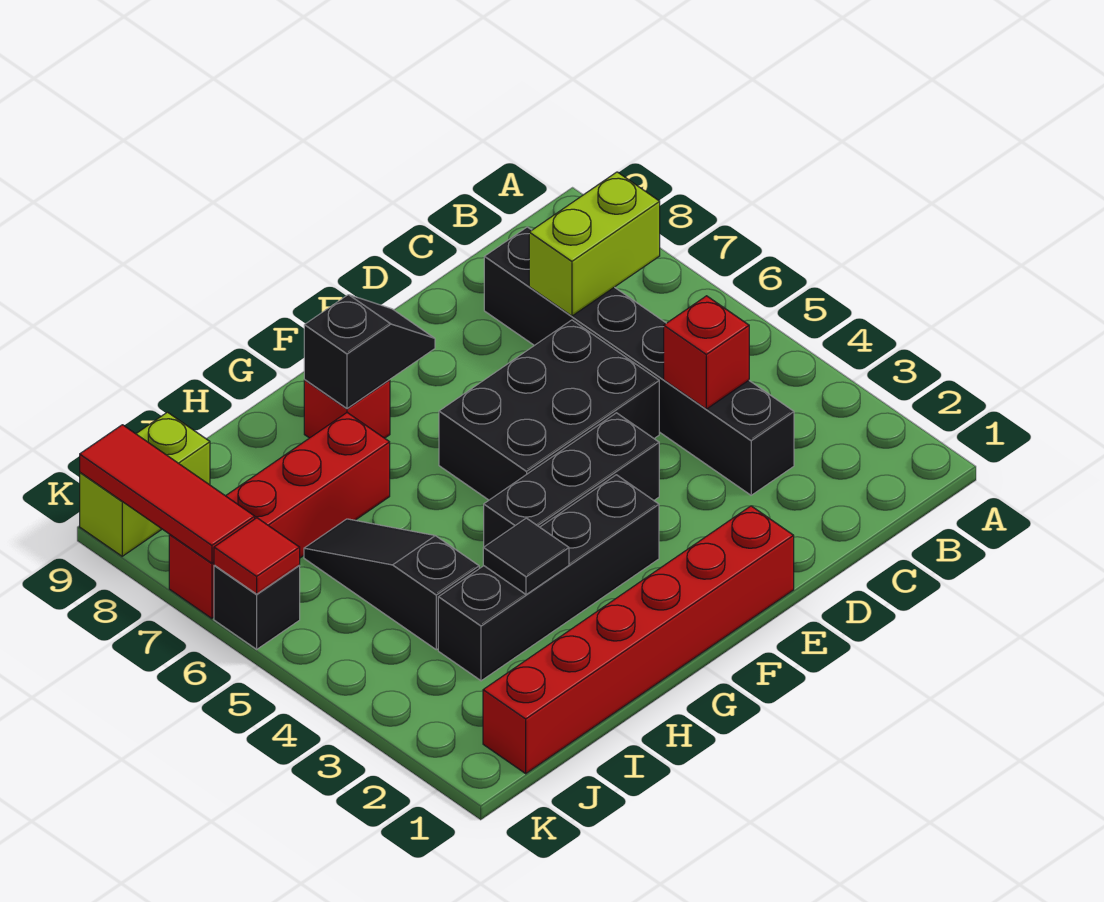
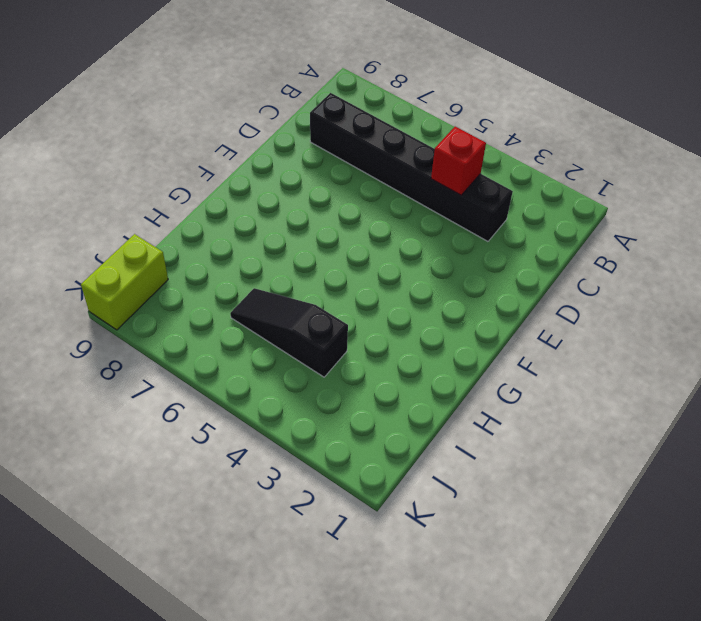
none -> black 2x3 brick [439,320,659,500]
none -> red 1x6 brick [483,506,794,774]
none -> black 1x3 brick [484,413,659,547]

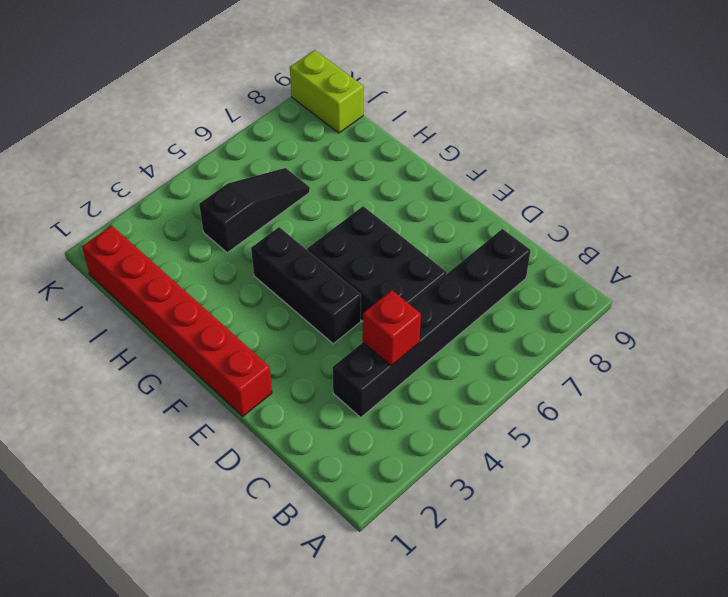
none -> black 1x4 brick [438,475,659,681]
none -> red 1x1 brick [304,380,390,438]
none -> red 1x4 brick [169,413,390,618]

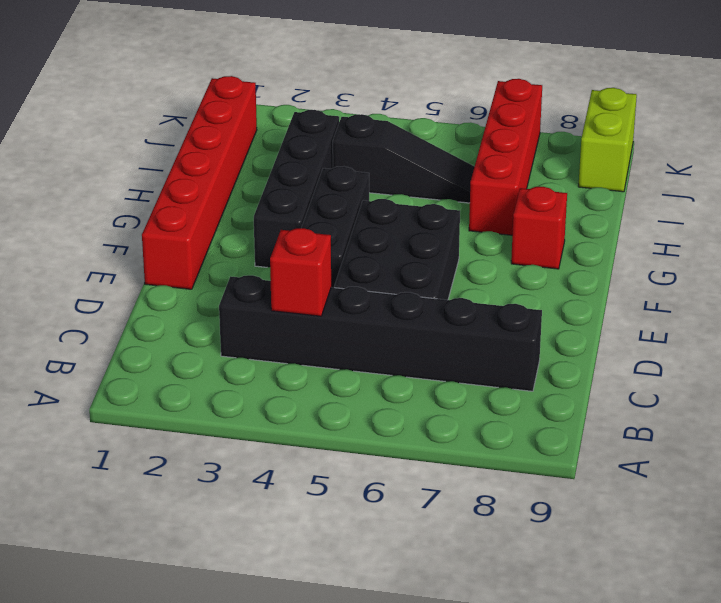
none -> black 1x1 brick [214,565,300,649]
none -> lime 1x2 brick [529,172,660,316]
none -> black 1x2 slope [304,295,435,409]

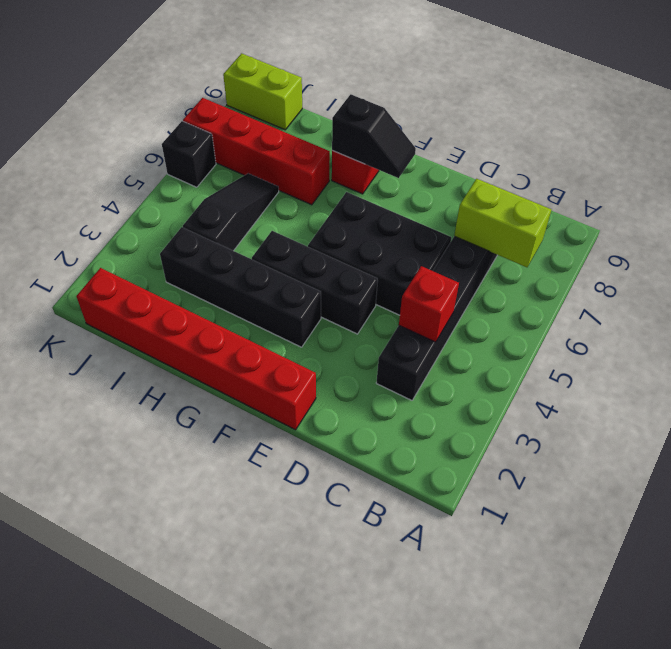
none -> black 1x1 tile [483,518,569,595]
none -> red 1x1 tile [214,518,300,594]
none -> red 1x3 tile [80,425,255,563]

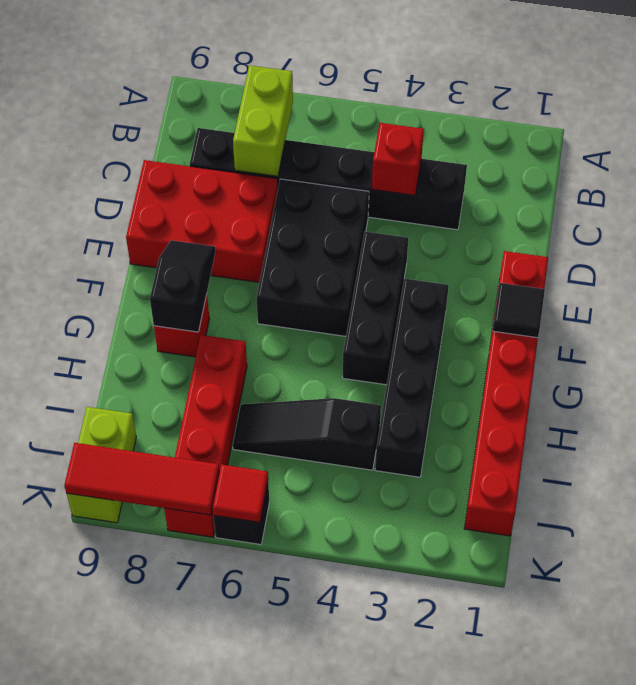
red 2x3 brick [126,160,278,282] -> none
black 1x1 tile [493,283,545,338] -> black 1x1 tile moved to [483,518,569,595]

